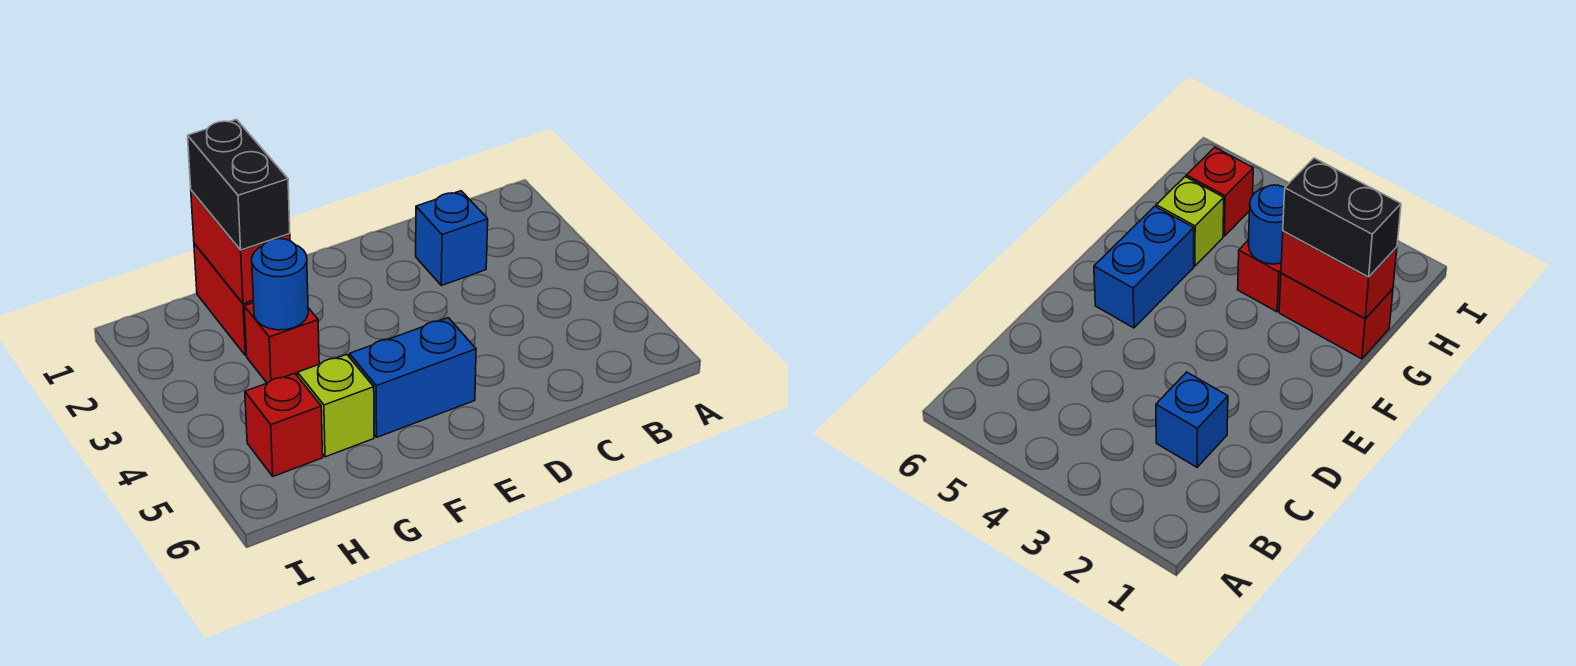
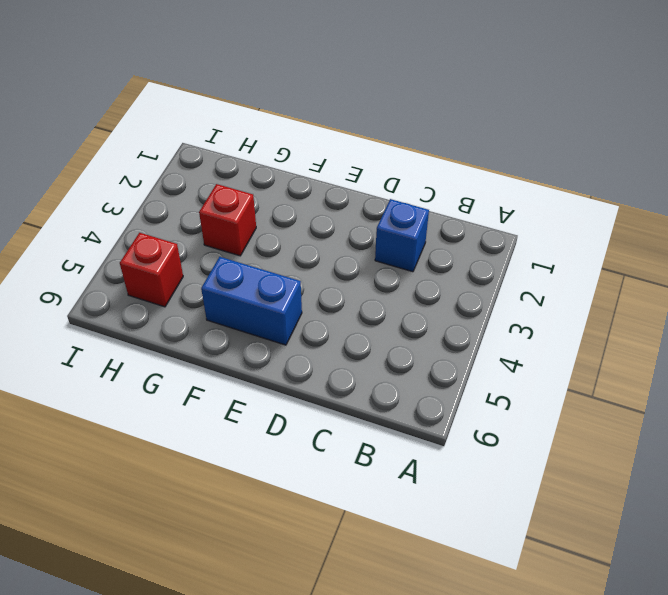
none -> red 1x2 brick [194,243,254,356]
none -> lime 1x1 brick [298,354,374,457]

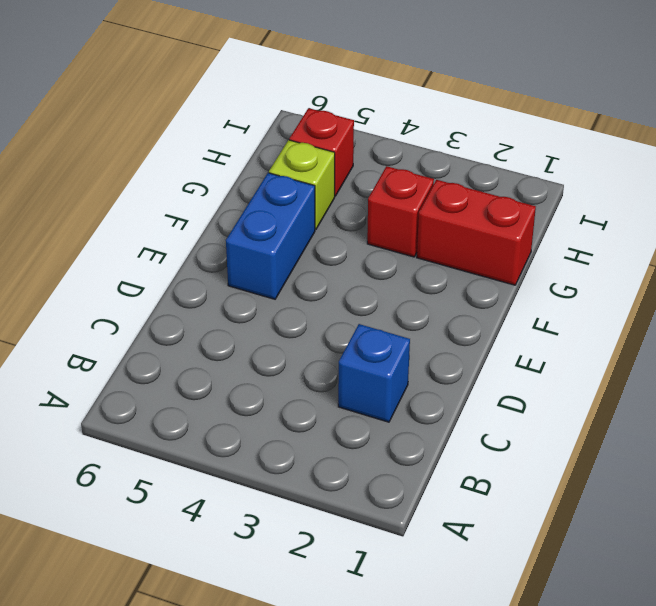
none -> red 1x2 brick [191,190,290,304]
none -> blue 1x1 round brick [252,239,308,330]

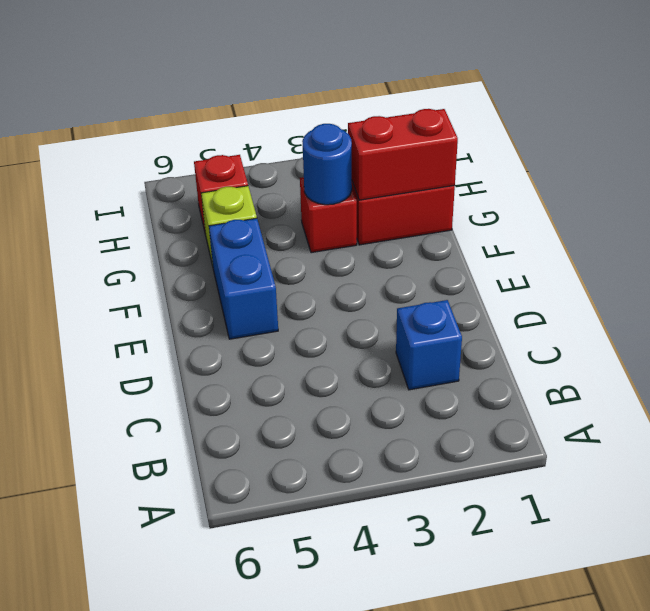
none -> black 1x2 brick [188,119,290,250]

